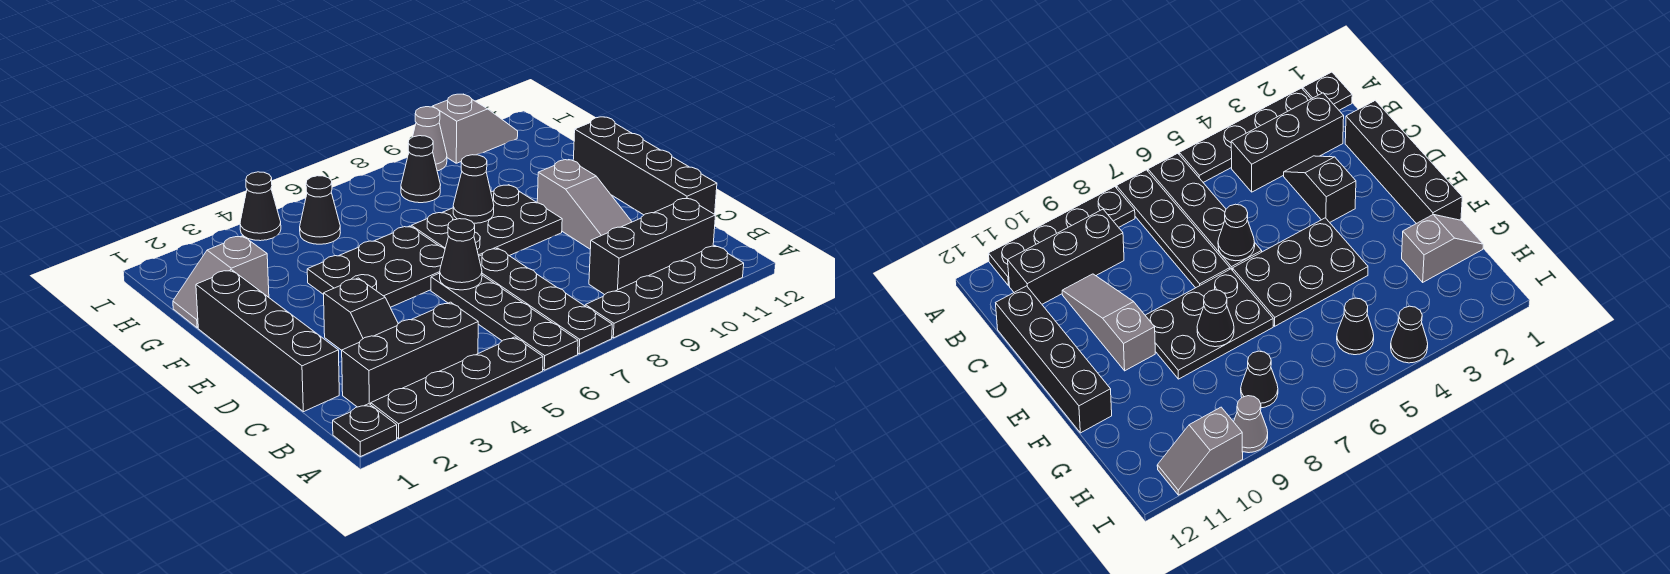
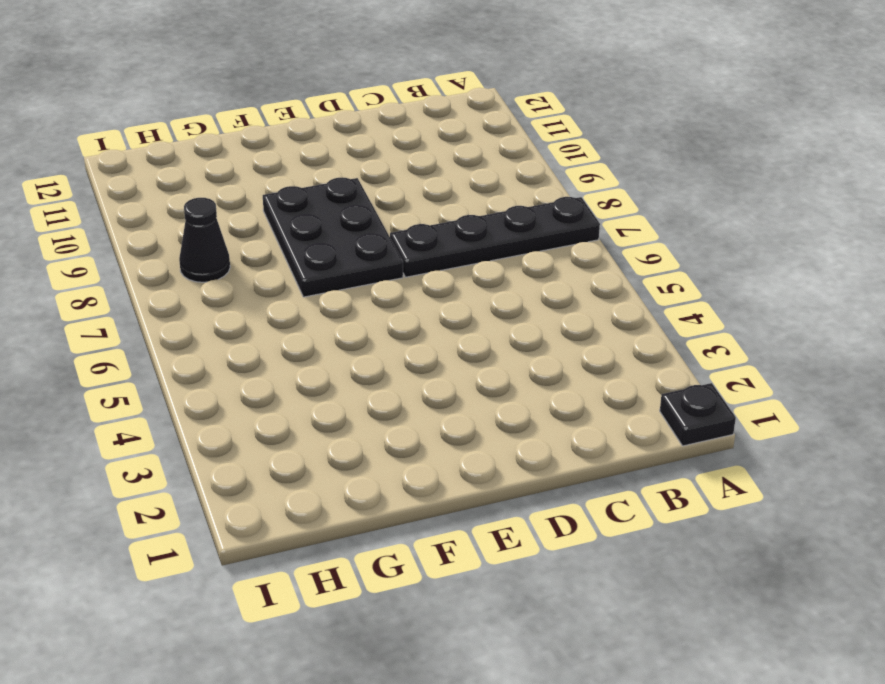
none -> black 1x4 plate [371,337,543,439]
none -> black 1x4 plate [431,273,578,370]
none -> black 1x4 plate [585,246,744,338]

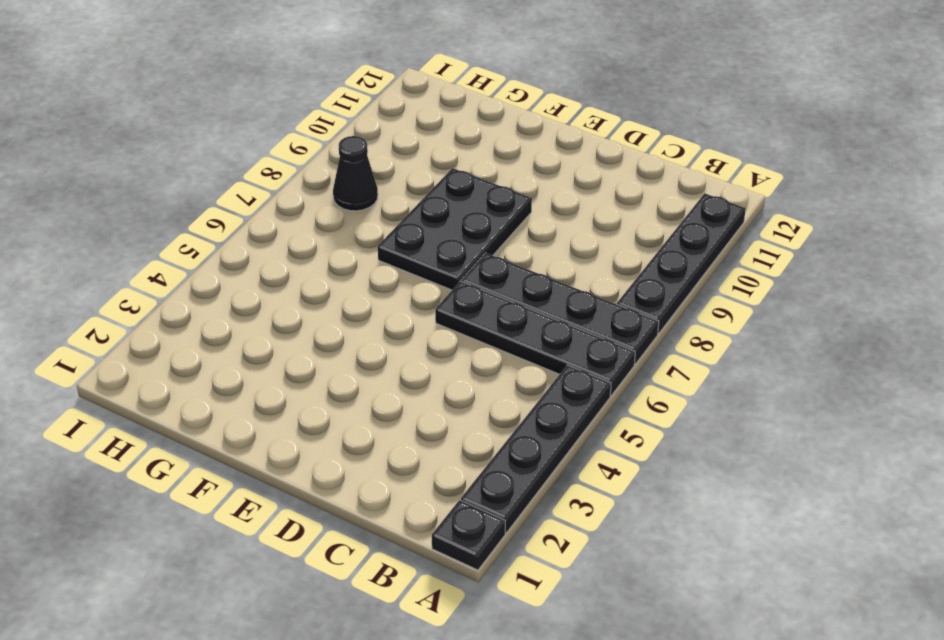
none -> black 1x3 brick [342,302,478,407]
none -> black 1x3 brick [589,198,716,295]
none -> black 1x4 brick [196,270,339,412]

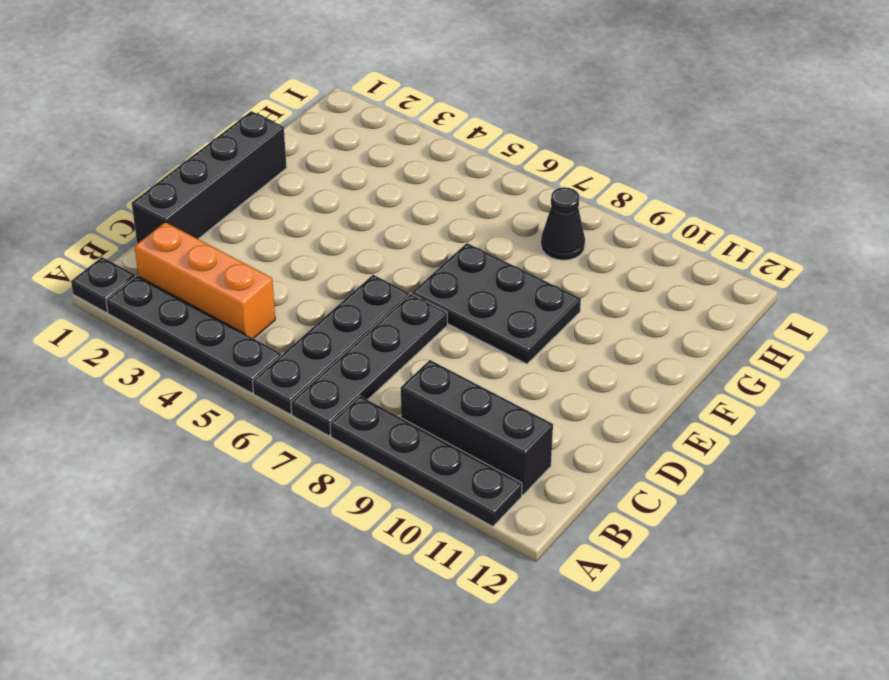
orange 1x3 brick [135,222,275,338] -> black 1x3 brick [342,302,478,407]
none -> black 1x2 slope [324,278,398,350]
none -> grey 1x3 slope [537,160,632,249]
none -> black 1x4 brick [573,117,717,215]

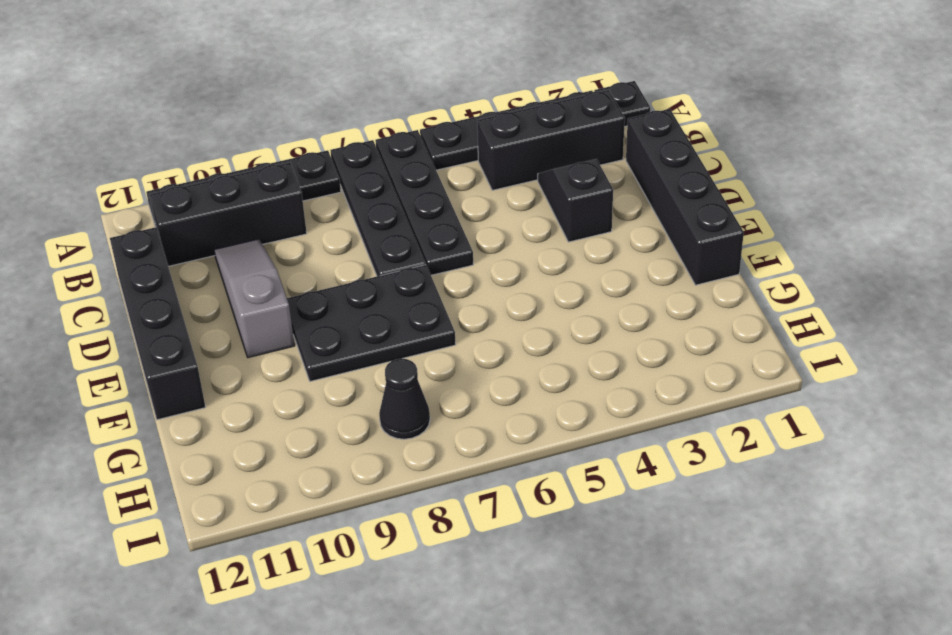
none -> black 2x3 plate [307,226,445,307]
none -> grey 1x2 slope [173,236,269,328]
none -> black 1x1 cone [300,176,340,244]

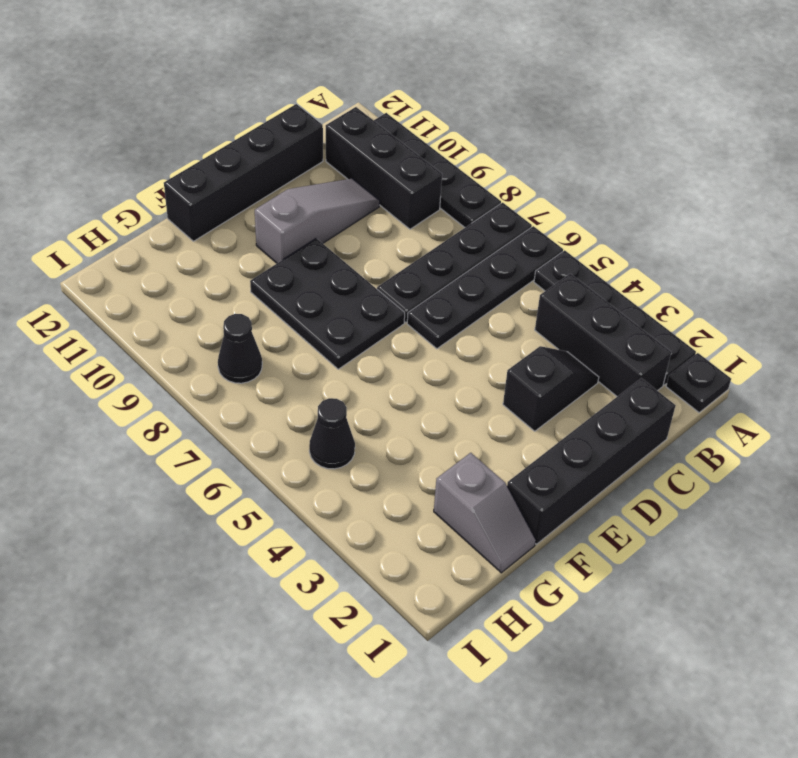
none -> black 2x3 plate [307,226,445,307]
none -> black 1x1 cone [240,172,281,241]
none -> grey 1x1 cone [413,107,447,171]

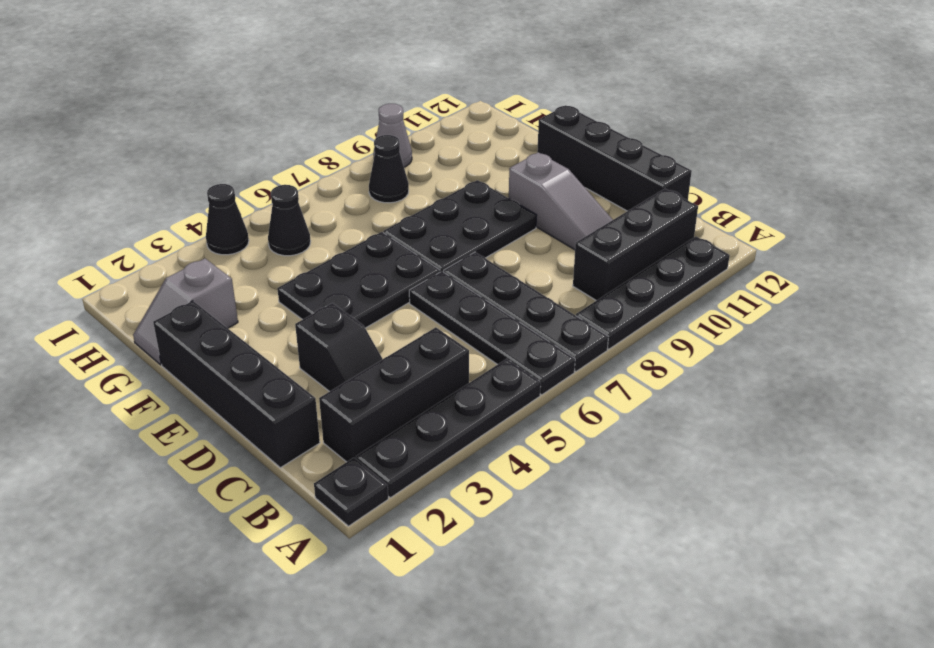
none -> grey 1x2 slope [432,94,518,163]
none -> black 1x1 cone [440,219,482,290]
none -> black 1x1 cone [453,155,494,223]

